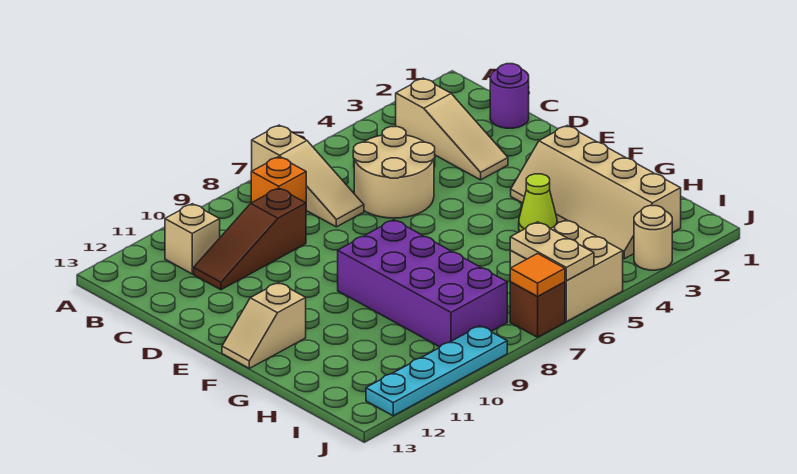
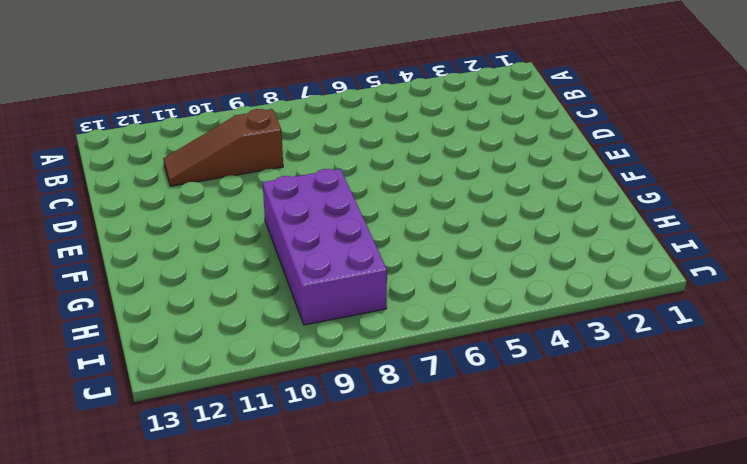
none -> tan 1x3 slope [252,125,364,227]
none -> tan 1x3 slope [396,78,508,180]
none -> orange 1x1 brick [251,157,306,203]

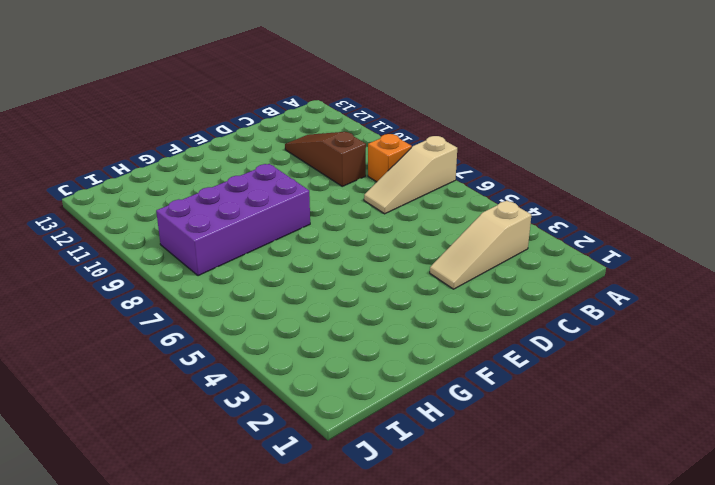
none -> tan 1x1 brick [165,204,220,274]
none -> purple 1x1 round brick [490,64,529,128]
none -> tan 2x2 round brick [353,127,435,218]

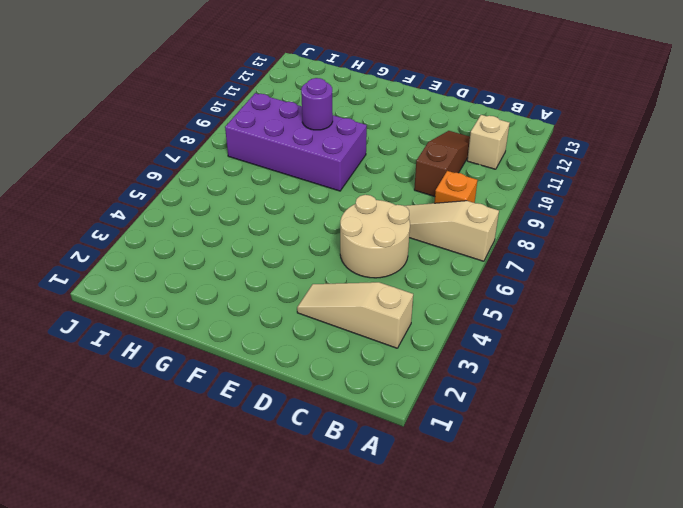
purple 1x1 round brick [301,78,333,130] -> purple 1x1 round brick moved to [490,64,529,128]
none -> tan 2x4 slope [511,126,681,259]
none -> tan 1x2 slope [222,283,306,368]
none -> lime 1x1 cone [519,174,557,231]

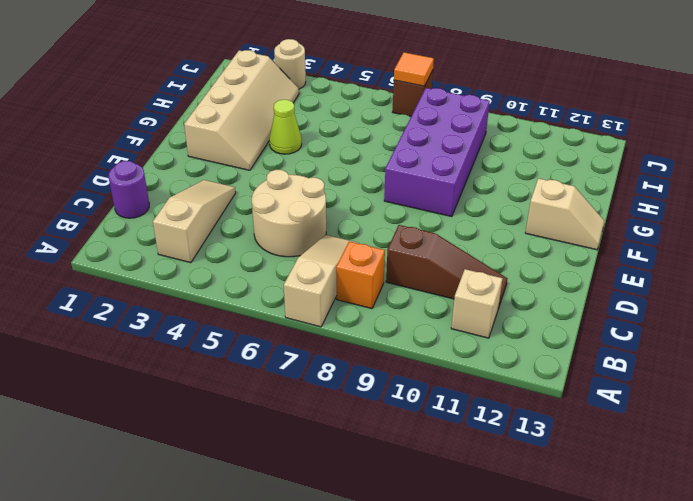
none -> tan 2x2 brick [510,220,623,322]
none -> cyan 1x4 plate [366,326,507,416]
none -> tan 1x2 plate [510,222,594,281]

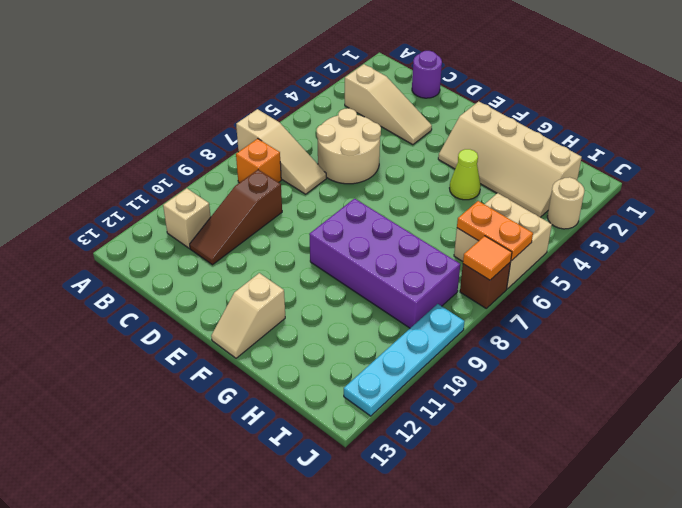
orange 1x2 plate [457,201,533,261] -> tan 1x2 plate [510,222,594,281]

